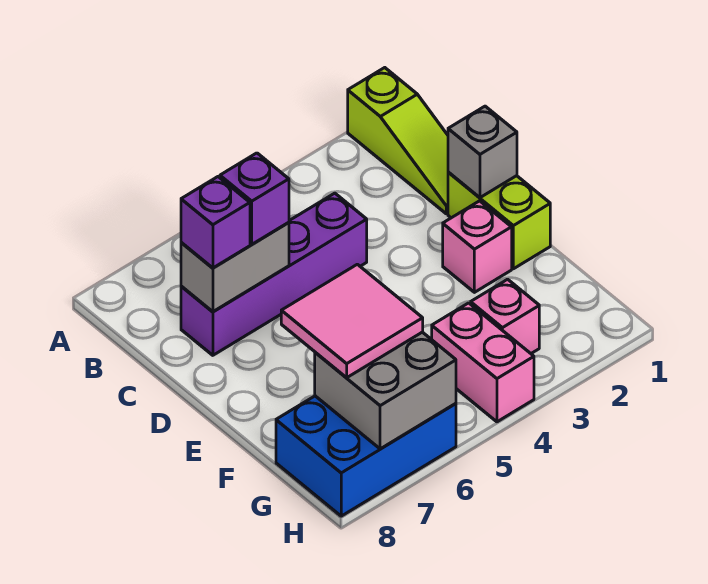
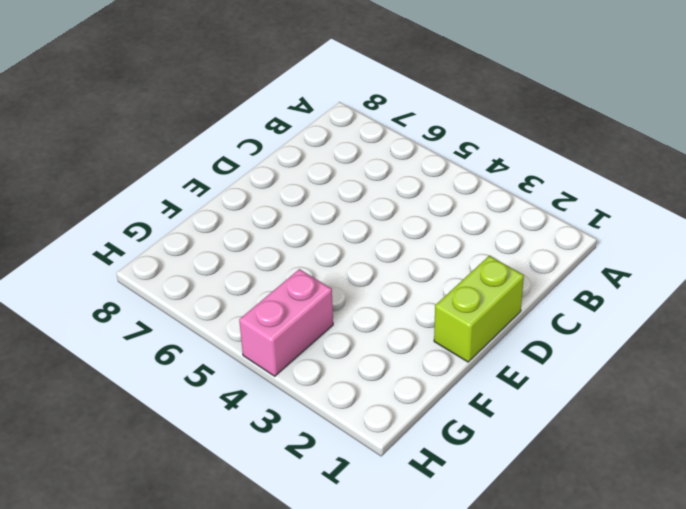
none -> lime 1x3 slope [348,68,448,214]
none -> purple 1x4 brick [181,193,367,355]
none -> pink 1x1 brick [443,201,512,292]

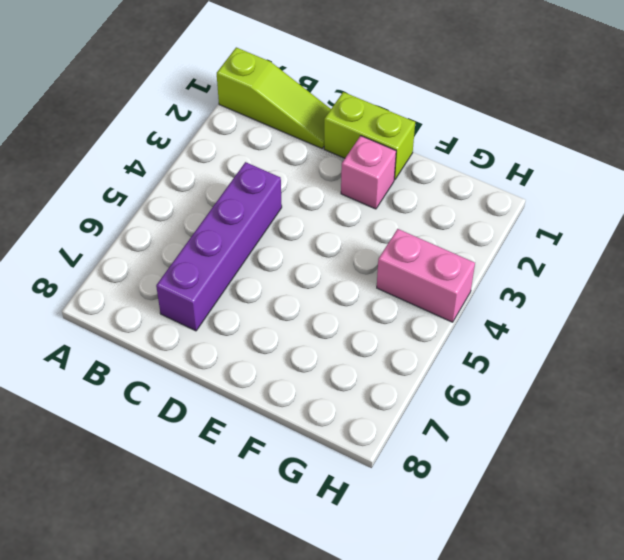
none -> pink 1x1 brick [471,279,539,353]
none -> blue 2x3 brick [276,396,456,516]
none -> grey 1x2 brick [181,223,289,312]

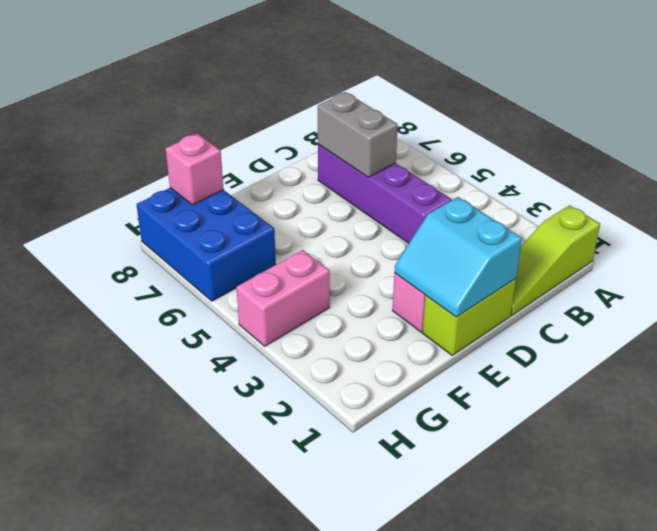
cyan 2x2 slope [394,197,522,317] -> grey 1x1 brick [448,106,517,198]
pink 1x1 brick [166,134,224,205] -> pink 1x1 brick moved to [471,279,539,353]
none -> grey 2x2 brick [315,332,456,449]
none -> purple 1x1 brick [220,153,289,244]
none -> purple 1x1 brick [181,177,250,268]

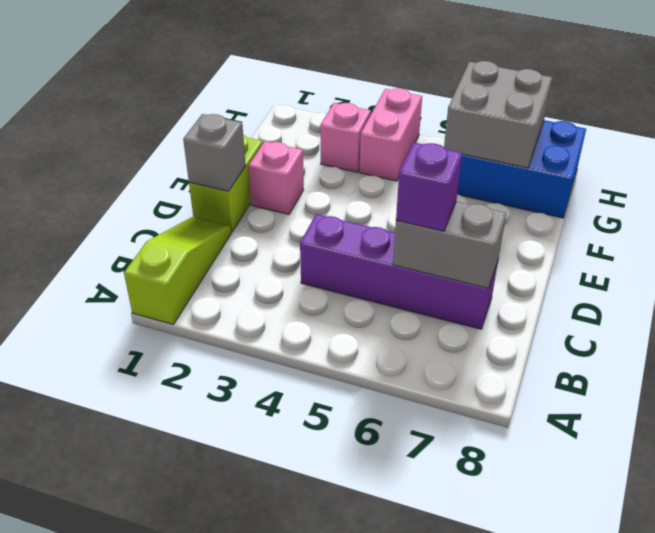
none -> purple 1x1 brick [181,177,250,268]
none -> pink 2x2 tile [281,264,423,378]

